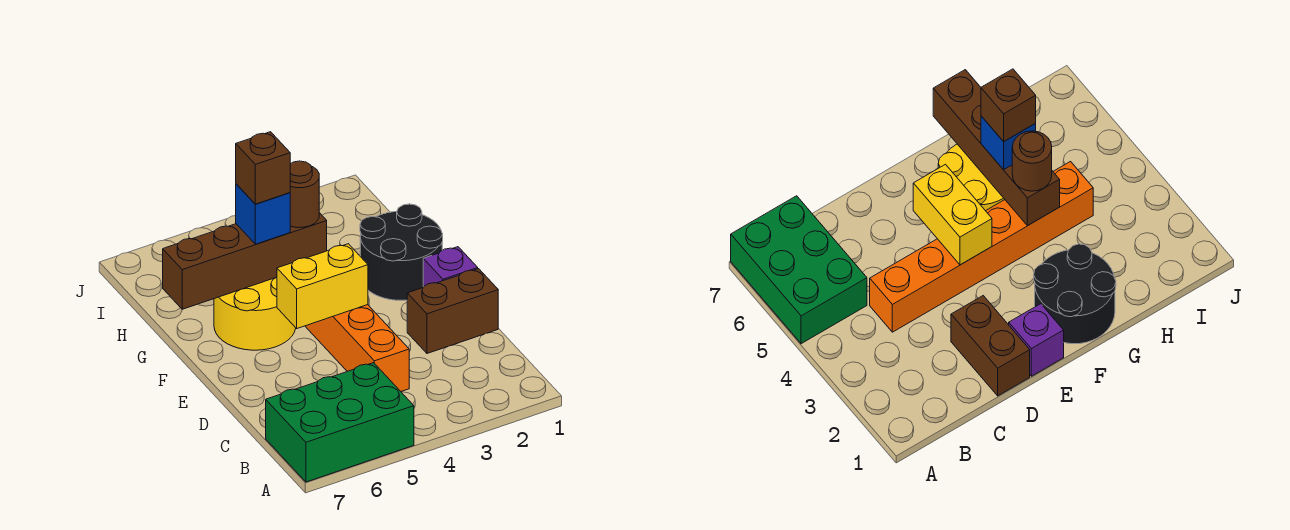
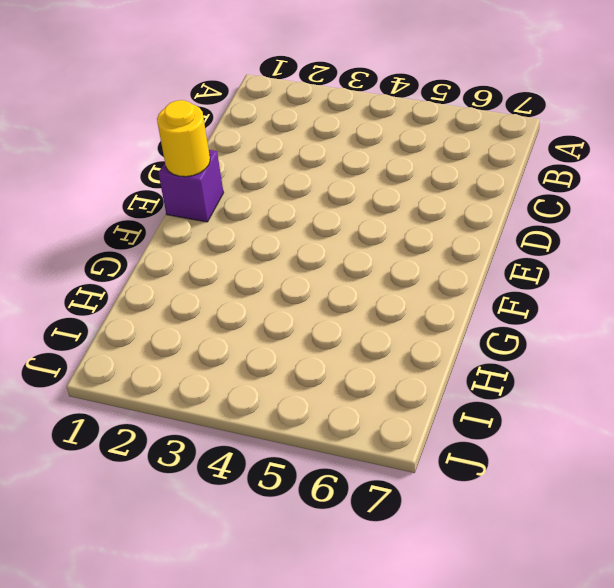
yellow 1x1 round brick [157,100,210,177] -> none
none -> green 2x3 brick [266,363,414,482]
none -> orange 1x6 brick [305,305,409,391]

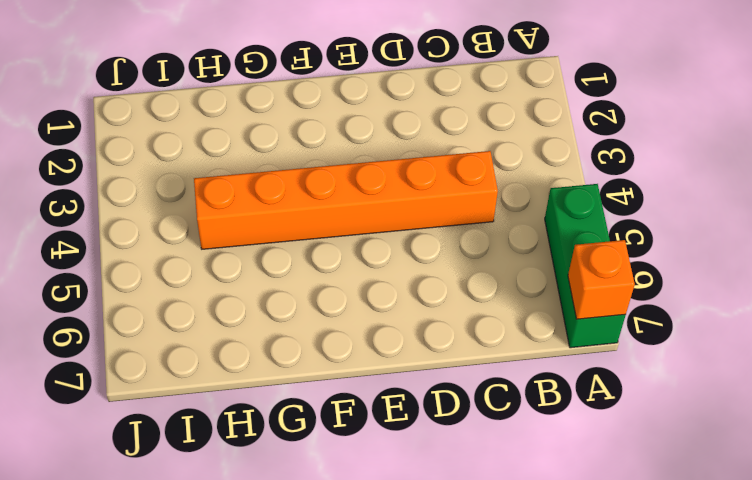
green 1x3 brick [545,184,626,348] -> green 2x3 brick [266,363,414,482]
orange 1x1 brick [568,240,635,319] -> none
none -> brown 1x2 brick [407,269,498,353]
none -> purple 1x1 brick [423,247,478,287]

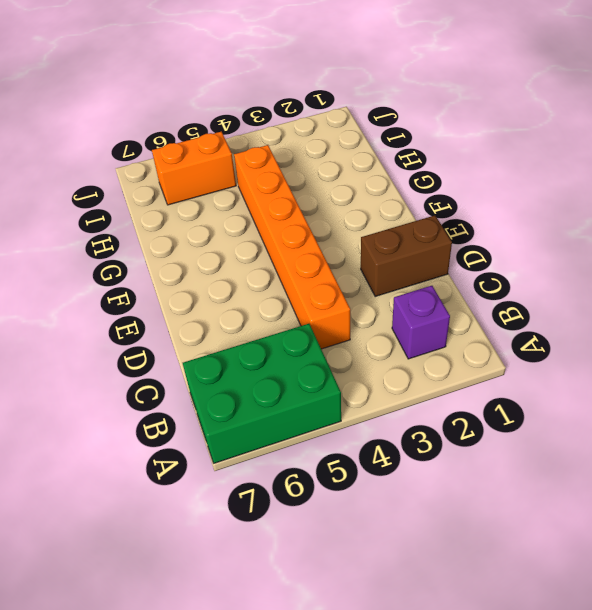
purple 1x1 brick [392,286,450,359] -> purple 1x1 brick moved to [423,247,478,287]
orange 1x2 brick [152,131,236,205] -> none
none -> black 2x2 round brick [360,204,443,300]
none -> yellow 2x2 round brick [214,277,296,350]

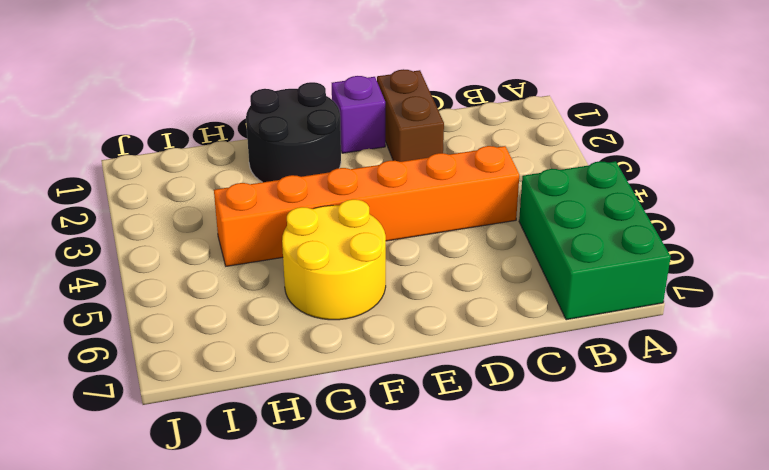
none -> yellow 1x2 brick [277,244,368,328]
none -> brown 1x4 brick [163,213,327,309]

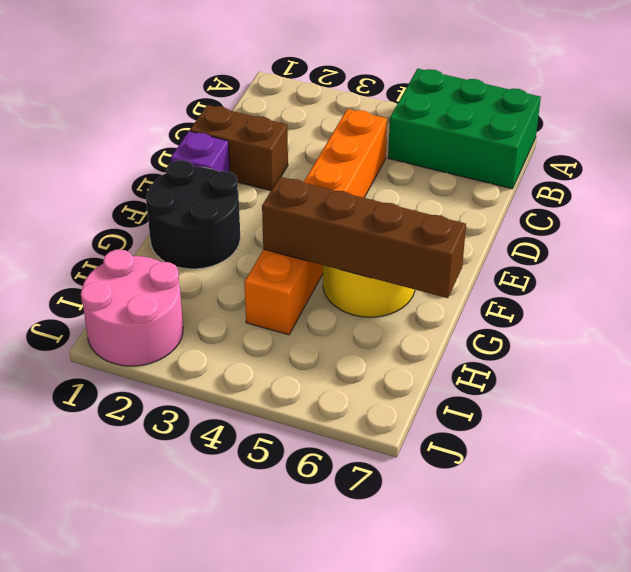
pink 2x2 round brick [81,249,183,366] -> none
none -> yellow 1x2 brick [277,244,368,328]
none -> brown 1x1 round brick [290,161,319,228]

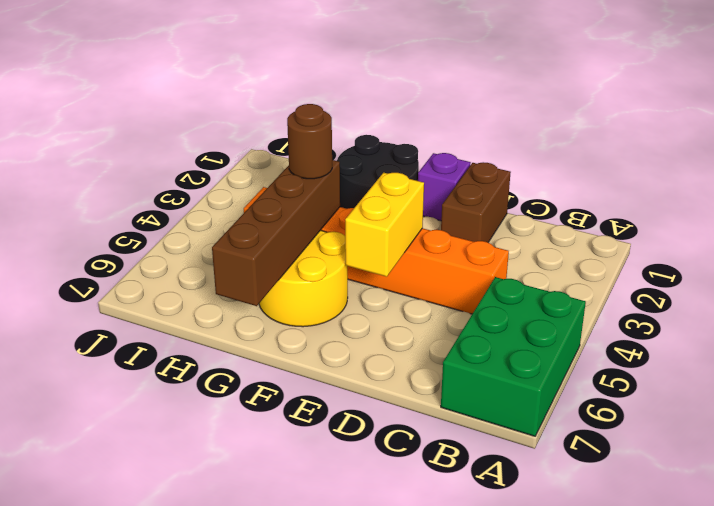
none -> blue 1x1 brick [236,184,290,244]
none -> brown 1x1 brick [236,132,290,204]

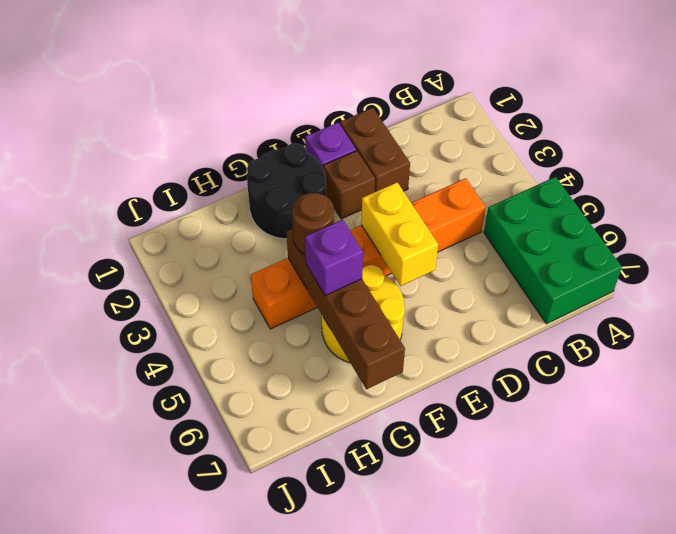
brown 1x1 brick [323,151,375,219] -> brown 1x1 brick moved to [236,132,290,204]
purple 1x1 brick [305,220,363,296] -> blue 1x1 brick [236,184,290,244]

